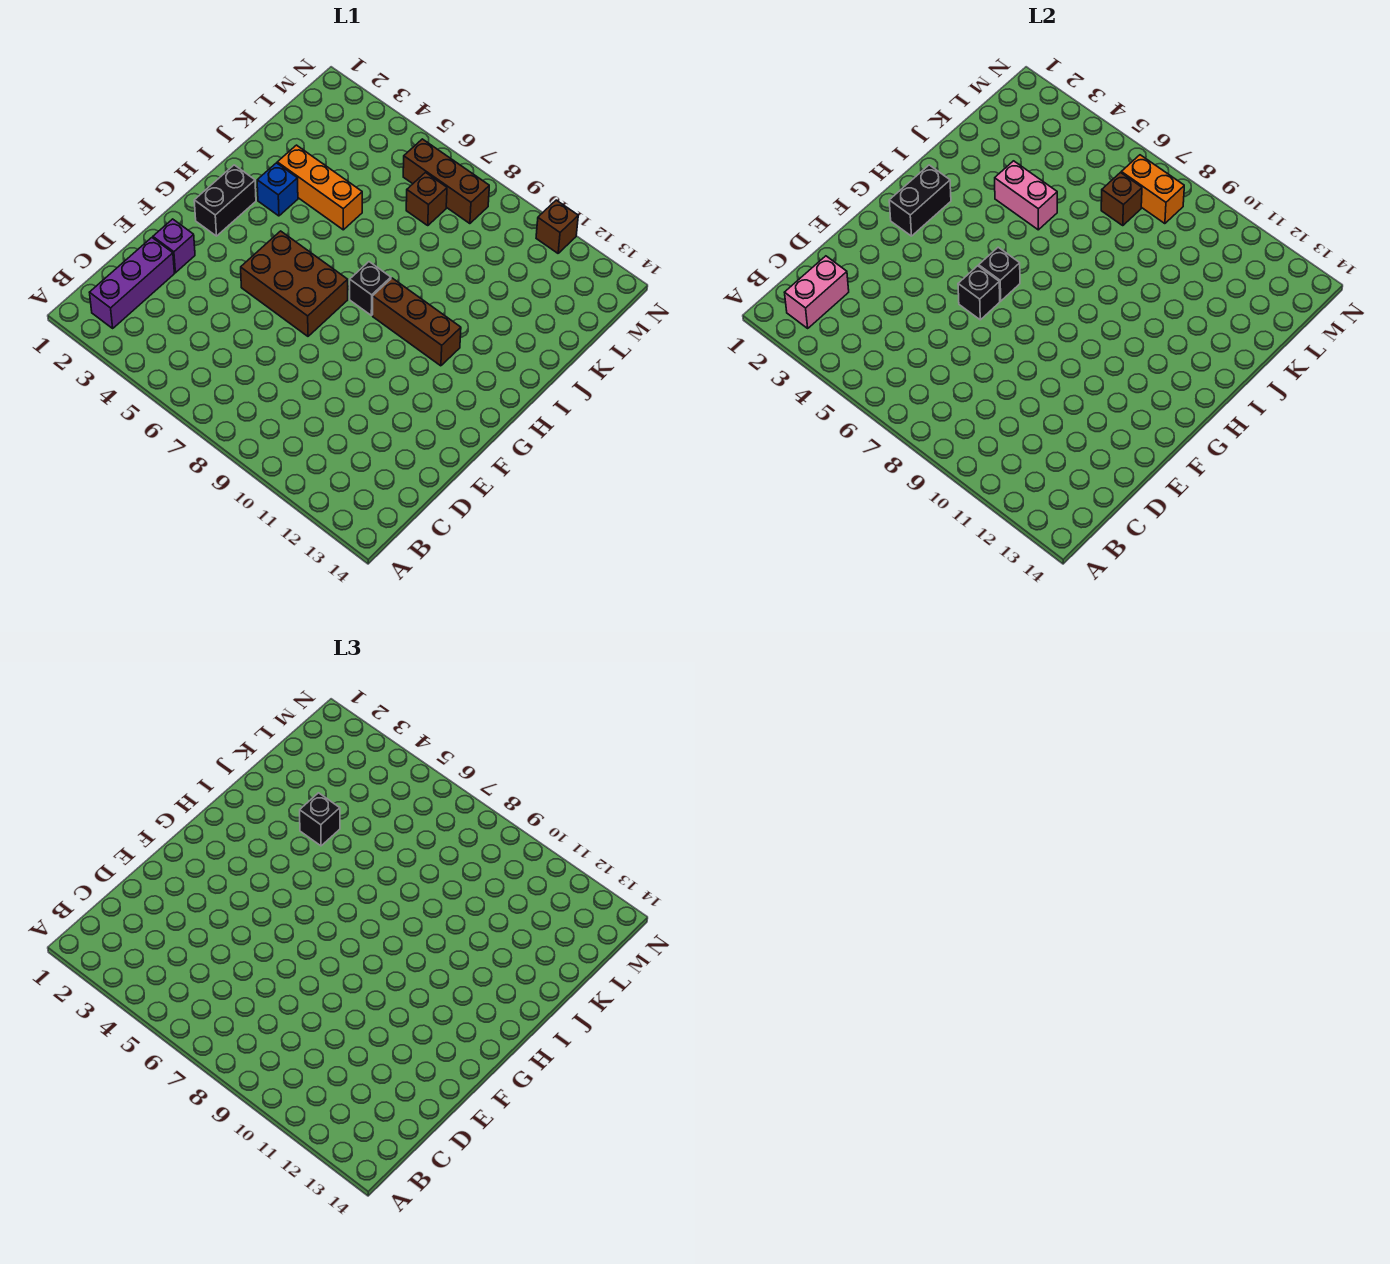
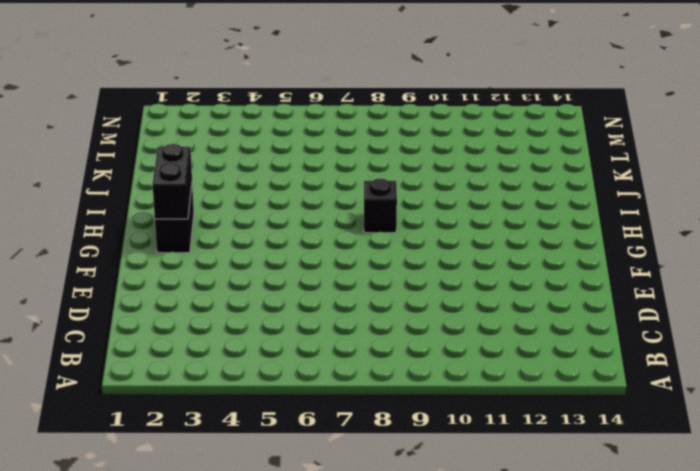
none -> purple 1x3 brick [90,238,174,328]
none -> purple 1x1 brick [153,219,195,273]
none -> brown 2x3 brick [241,231,348,336]

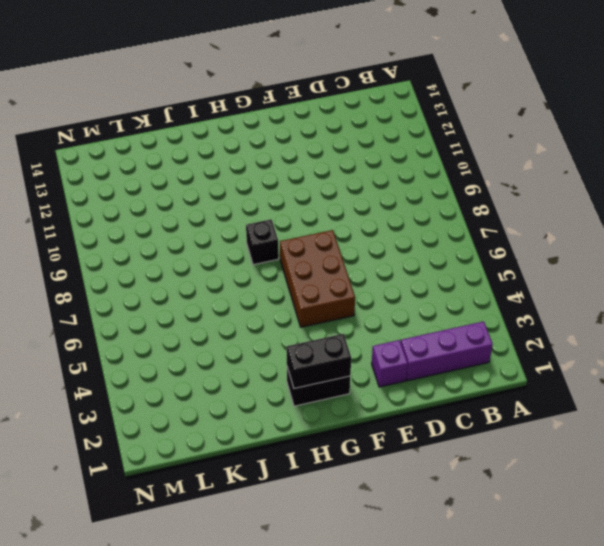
none -> brown 1x3 brick [373,278,461,366]
none -> blue 1x1 brick [257,163,298,216]
none -> orange 1x3 brick [277,145,362,230]

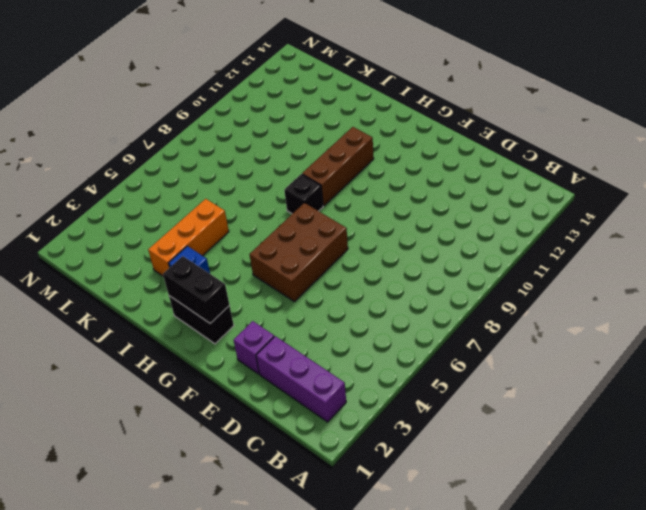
none -> brown 1x1 brick [406,173,447,225]
none -> brown 1x3 brick [403,139,489,224]
none -> brown 1x1 brick [536,200,578,253]

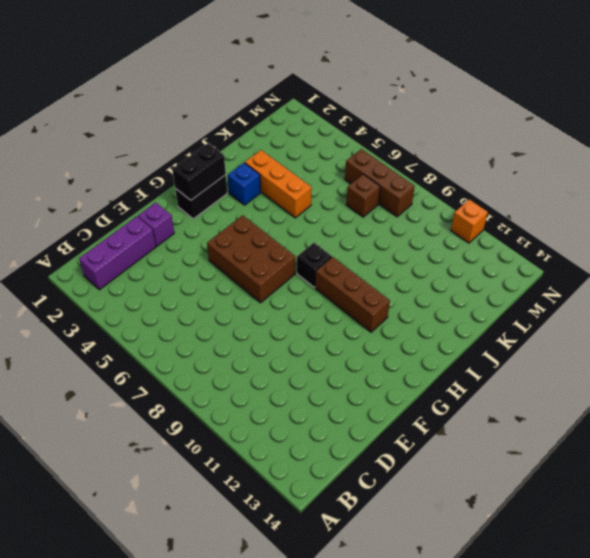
orange 1x1 brick [451,199,488,243] -> brown 1x1 brick [536,200,578,253]
none -> pink 1x2 brick [785,256,849,328]
none -> black 1x1 brick [958,266,1000,320]
none -> black 1x1 brick [979,247,1020,301]

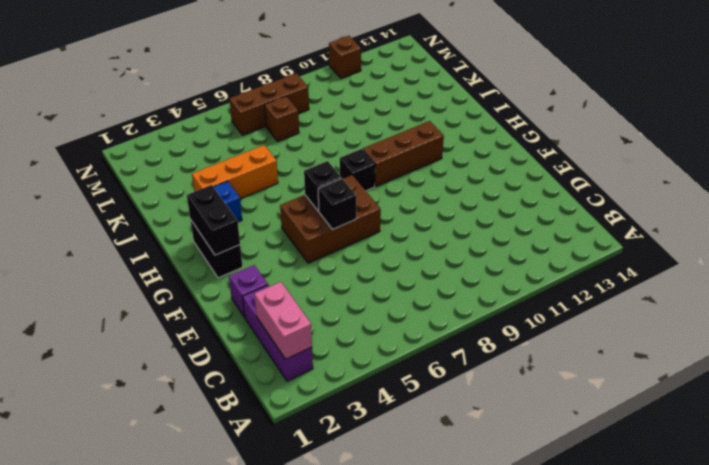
none -> pink 1x2 brick [995,161,1057,230]
none -> brown 1x1 brick [1101,173,1142,225]
none -> orange 1x2 brick [1121,155,1184,224]

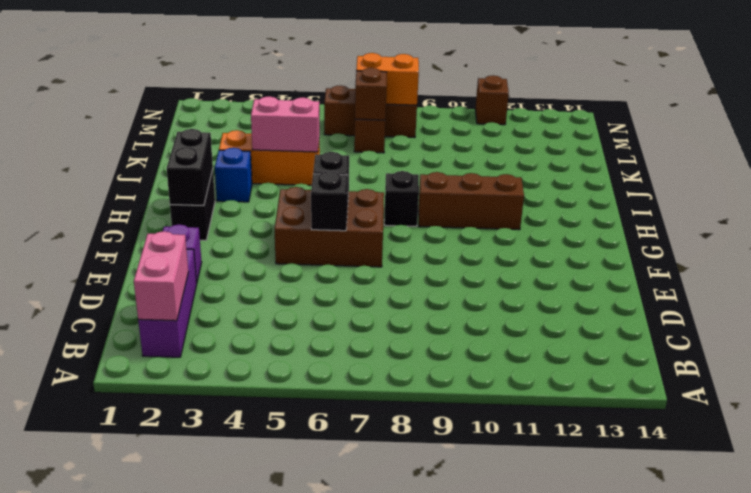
none -> black 1x1 brick [300,793,340,846]

